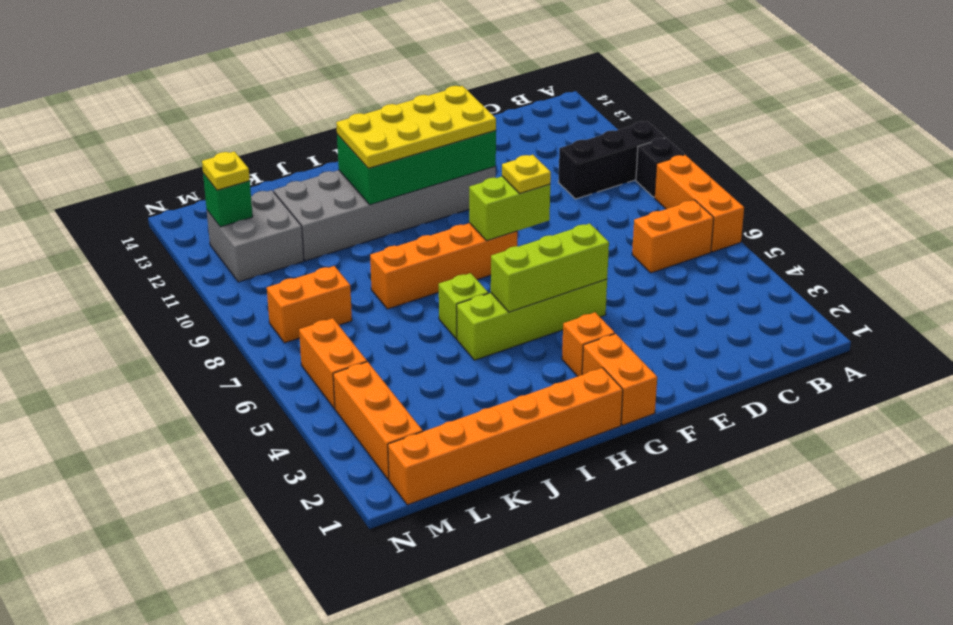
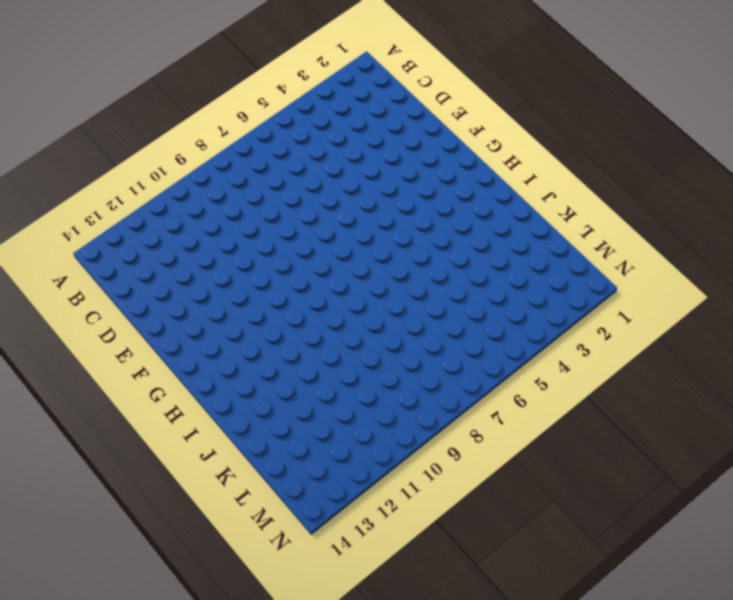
none -> orange 1x3 brick [655,155,744,252]
none -> black 1x1 brick [636,138,684,197]
none -> black 1x3 brick [558,121,665,199]

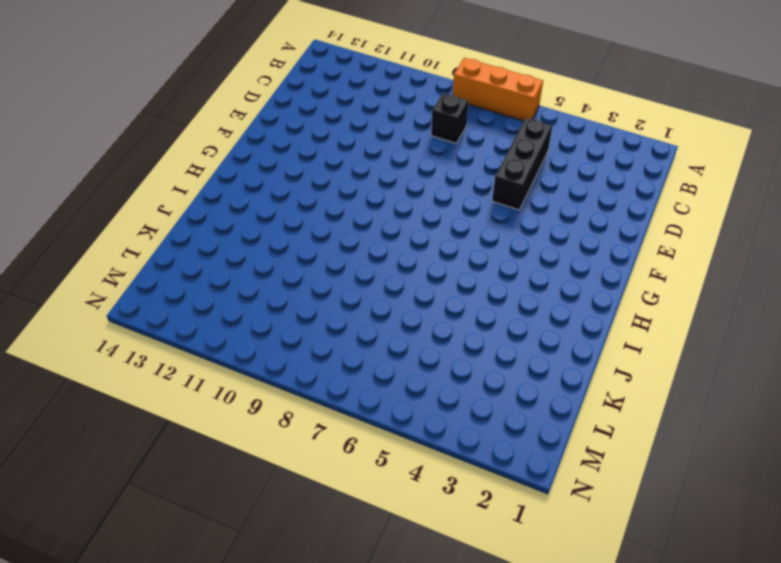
black 1x3 brick [492,118,552,210] -> black 1x3 brick moved to [558,121,665,199]
black 1x1 brick [431,93,469,144] -> black 1x1 brick moved to [636,138,684,197]
none -> orange 1x2 brick [632,200,714,273]
none -> lime 1x4 brick [457,279,607,360]
none -> grey 2x6 brick [274,167,496,261]

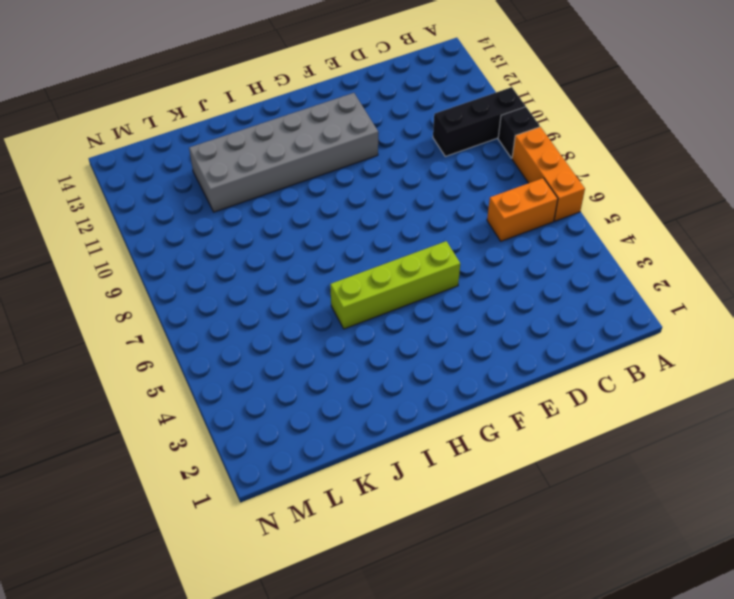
none -> orange 1x2 brick [582,334,657,425]
none -> orange 1x1 brick [562,312,615,376]
none -> orange 1x4 brick [370,223,517,309]

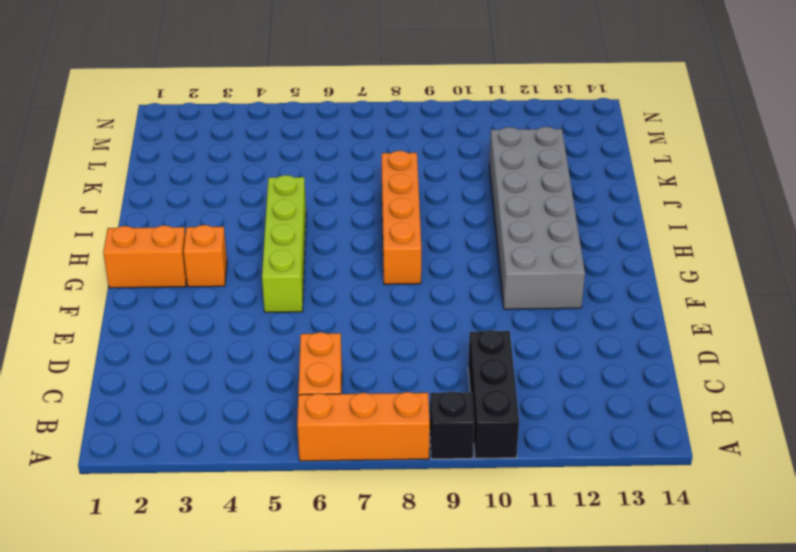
none -> orange 1x6 brick [388,368,623,505]
none -> lime 1x1 brick [438,273,488,339]
none -> orange 1x2 brick [267,266,352,343]

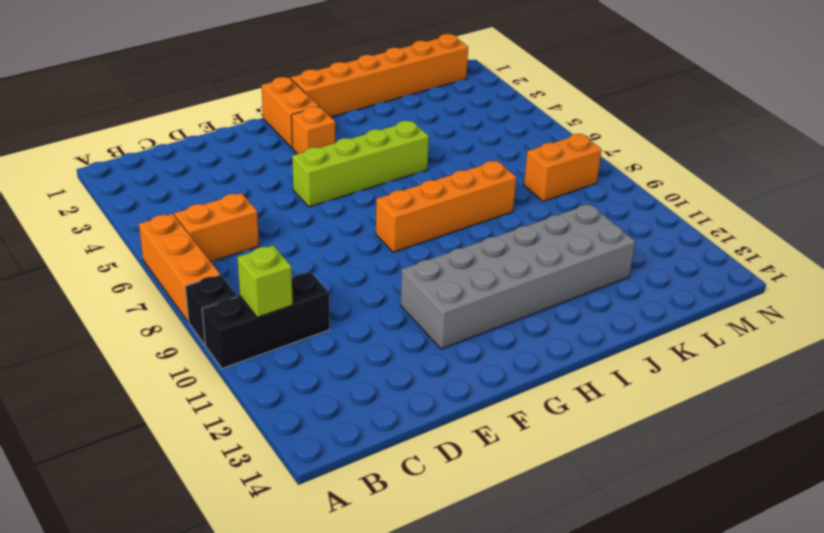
lime 1x1 brick [237,245,293,317] -> lime 1x1 brick moved to [438,273,488,339]
none -> grey 2x2 brick [207,190,304,282]
none -> orange 1x3 brick [333,362,423,480]
none -> orange 1x2 brick [299,318,367,409]

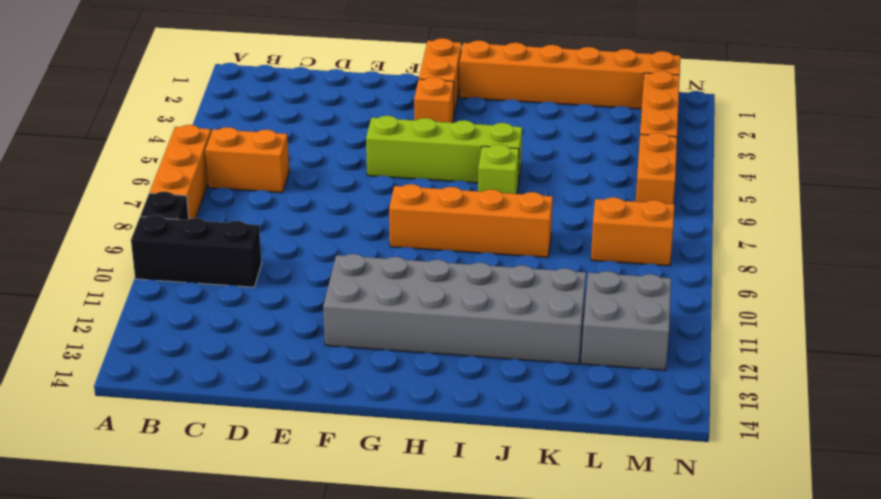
none -> lime 1x3 brick [491,223,609,312]
none -> lime 1x2 brick [469,176,550,241]
none -> green 2x4 brick [337,130,496,205]

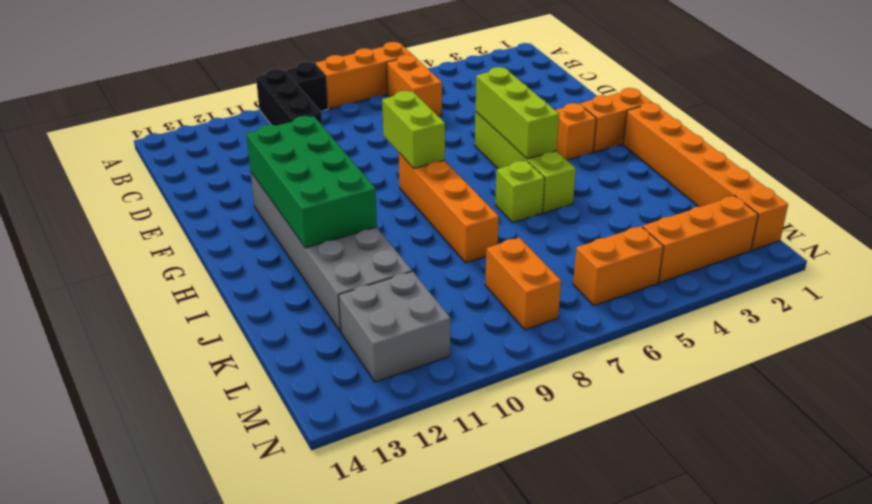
none -> green 1x1 brick [203,173,253,227]
none -> yellow 1x1 plate [502,155,551,193]
none -> yellow 2x4 plate [336,86,496,168]

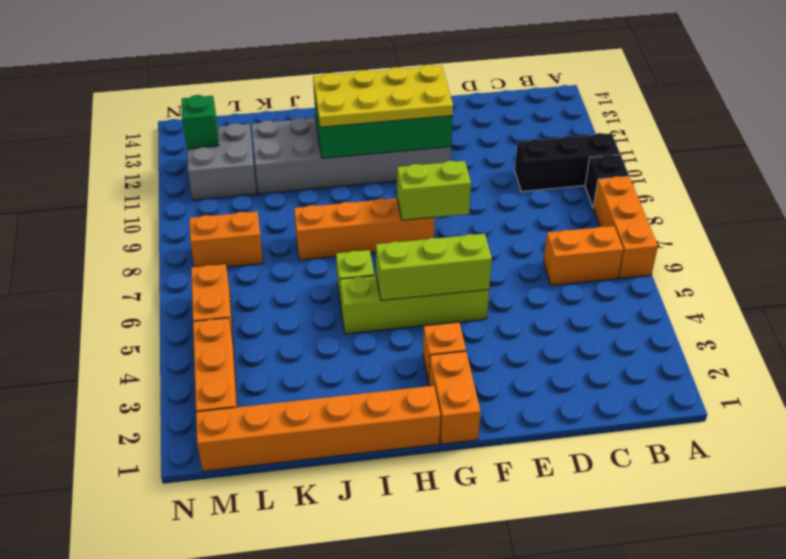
none -> yellow 1x1 plate [502,155,551,193]
none -> yellow 1x1 plate [202,151,250,190]

